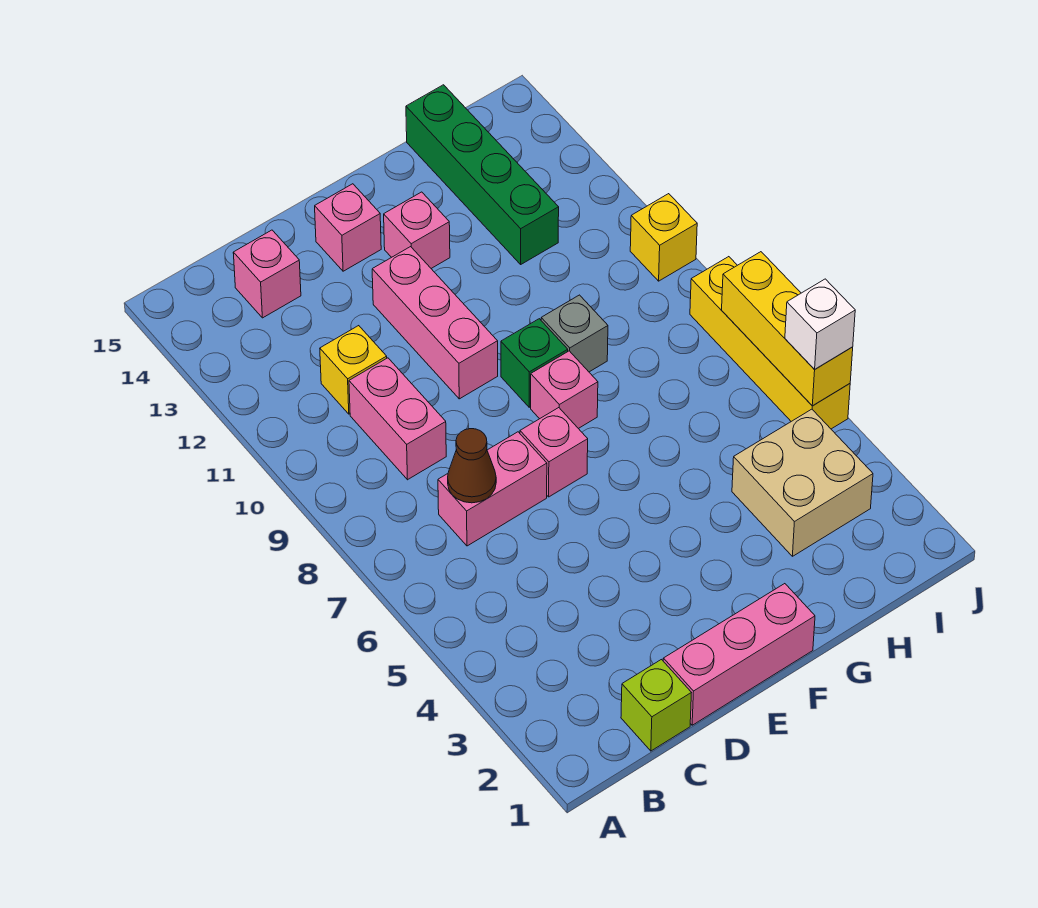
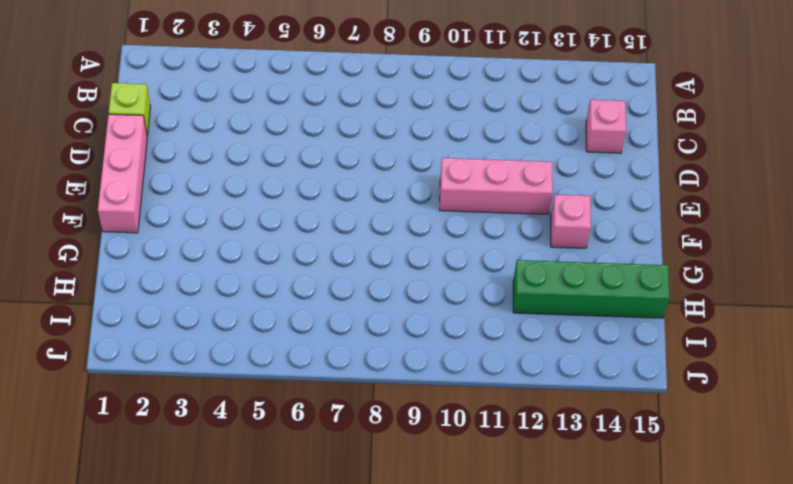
none -> pink 1x2 brick [438,432,547,546]
none -> pink 1x2 brick [349,358,446,480]
none -> yellow 1x1 brick [320,326,387,414]

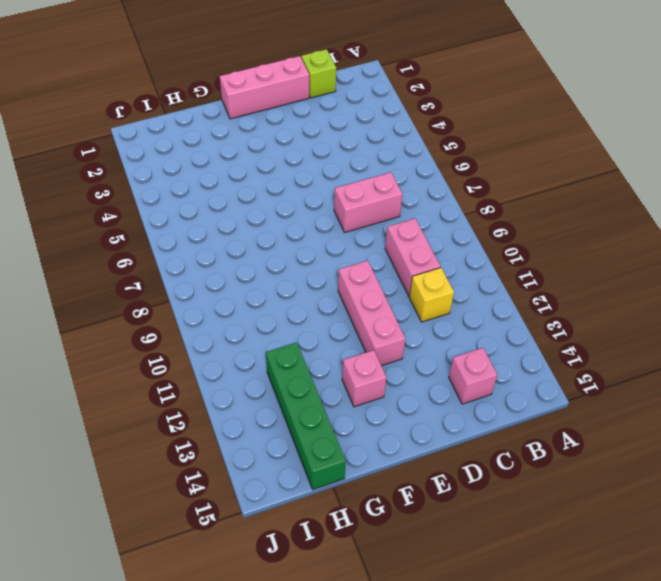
none -> pink 1x1 brick [520,408,588,497]
none -> pink 1x1 brick [315,184,381,271]
none -> pink 1x1 brick [531,351,598,429]

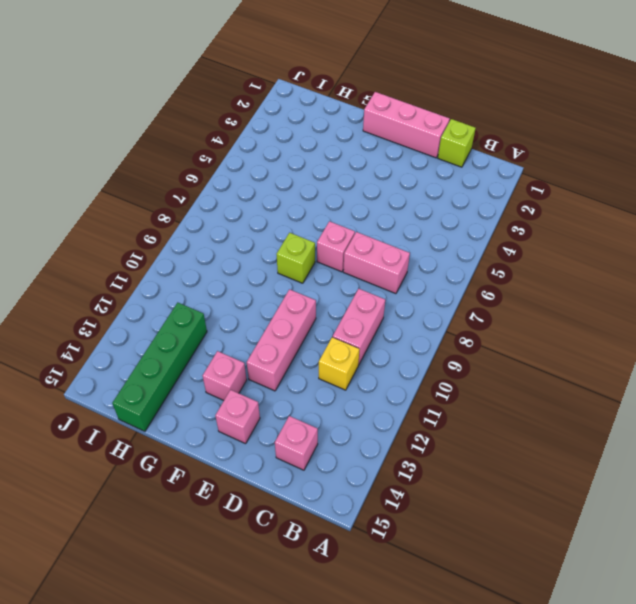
lime 1x1 brick [277,233,315,283] -> pink 1x1 brick [531,351,598,429]
none -> green 1x1 brick [501,319,568,407]
none -> grey 1x1 brick [541,295,608,372]
none -> tan 2x2 brick [732,409,873,556]

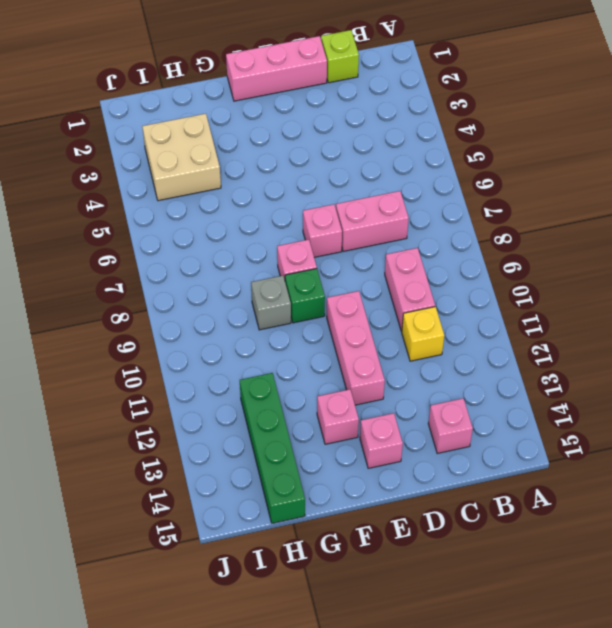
none -> yellow 1x4 brick [690,257,850,429]
none -> yellow 1x1 brick [630,194,697,281]
none -> brown 1x1 cone [448,429,496,503]

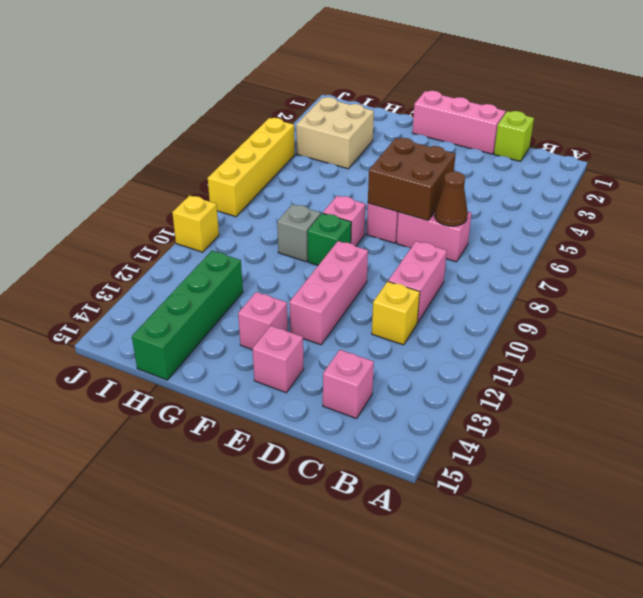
brown 2x2 brick [368,138,456,220] -> none
none -> yellow 1x3 brick [722,252,853,406]
none -> white 1x1 brick [785,279,855,369]

